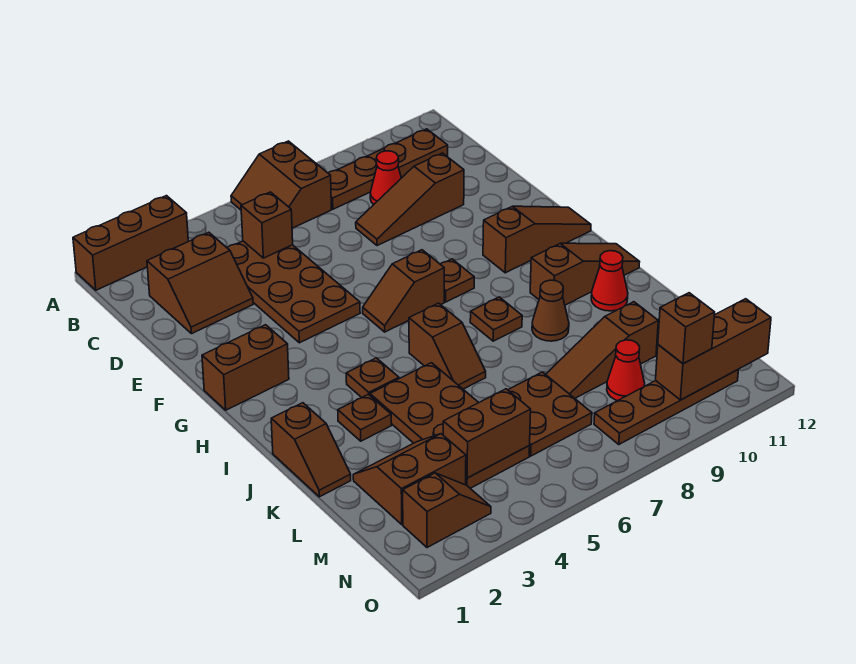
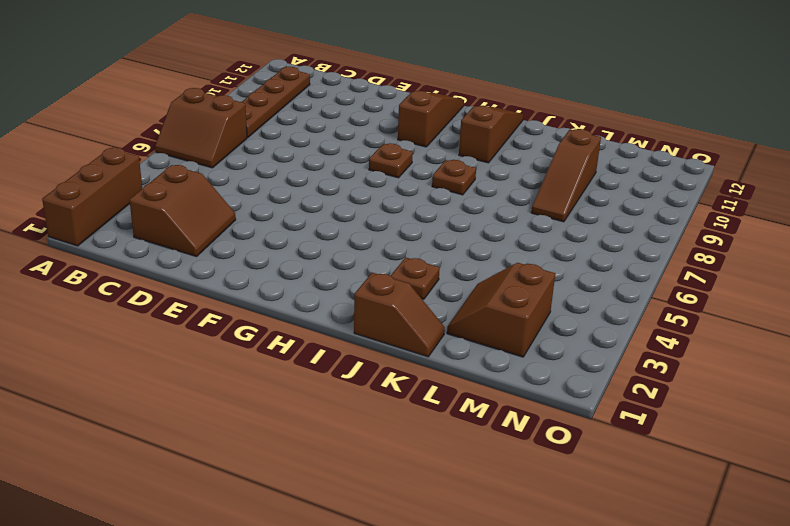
none -> brown 2x4 plate [227,241,360,343]
none -> red 1x1 cone [370,151,401,205]
none -> brown 1x3 slope [356,153,464,246]
none -> brown 1x2 brick [202,325,289,410]

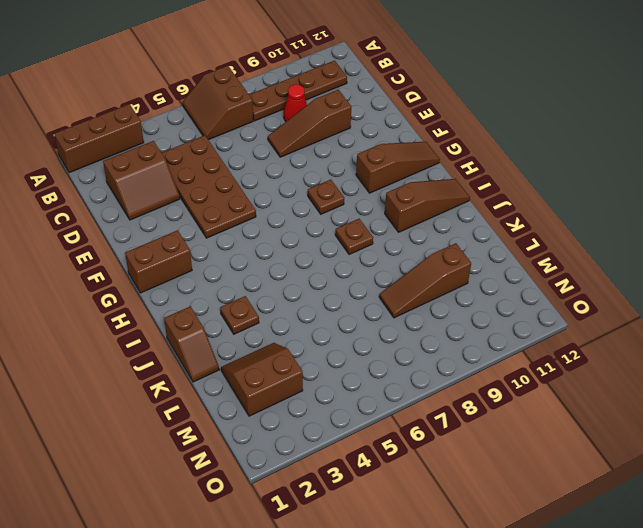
none -> brown 1x2 slope [363,250,444,332]
none -> brown 1x1 plate [346,358,399,398]
none -> brown 1x2 slope [409,303,486,389]
none -> brown 2x4 plate [370,363,530,488]

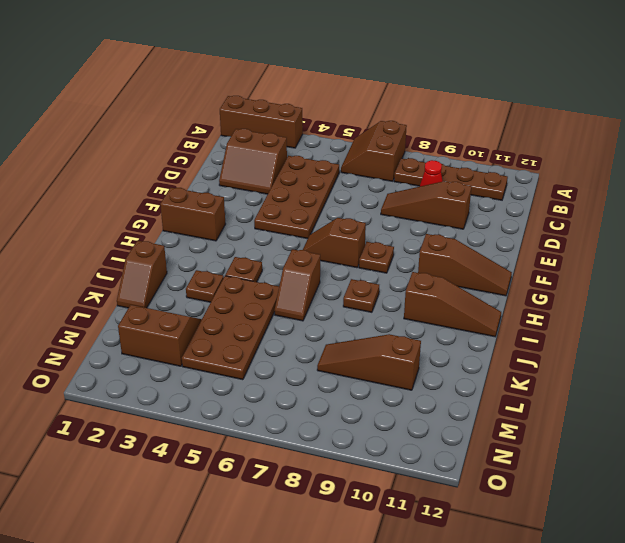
none -> brown 1x1 cone [532,280,569,341]
none -> red 1x1 cone [591,251,628,311]
none -> brown 2x2 plate [508,372,592,456]
none -> red 1x1 cone [607,340,645,401]

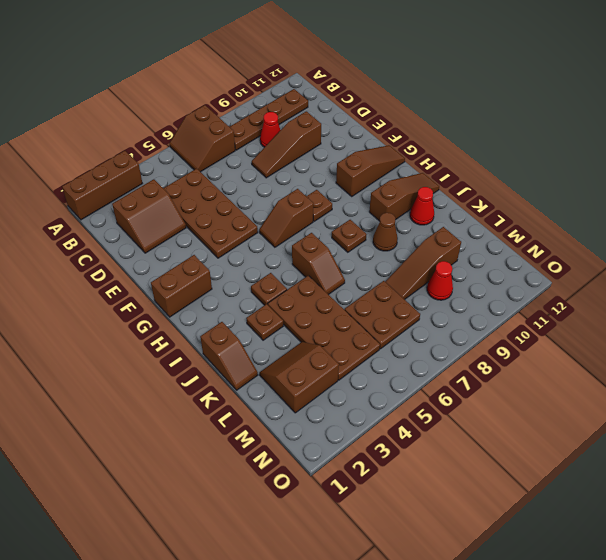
none -> brown 1x2 slope [403,473,491,548]
none -> brown 1x4 plate [594,370,738,444]
none -> brown 1x1 brick [241,192,293,258]
none -> brown 1x2 brick [443,389,531,478]

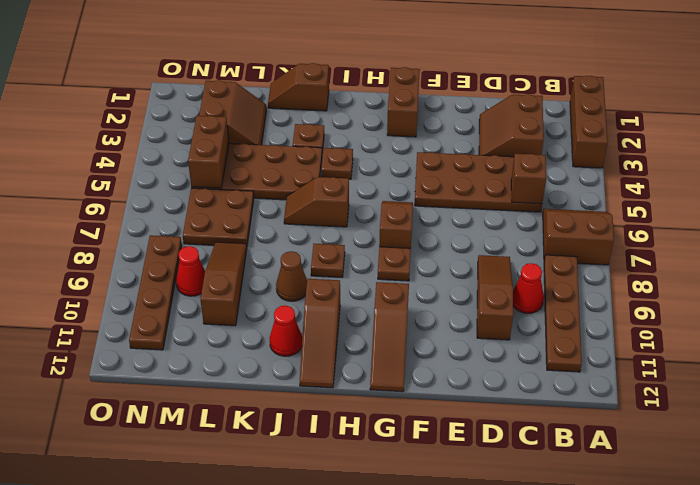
none -> brown 1x2 slope [403,473,491,548]
none -> brown 1x3 brick [656,299,771,400]
none -> brown 1x1 brick [658,293,715,364]

